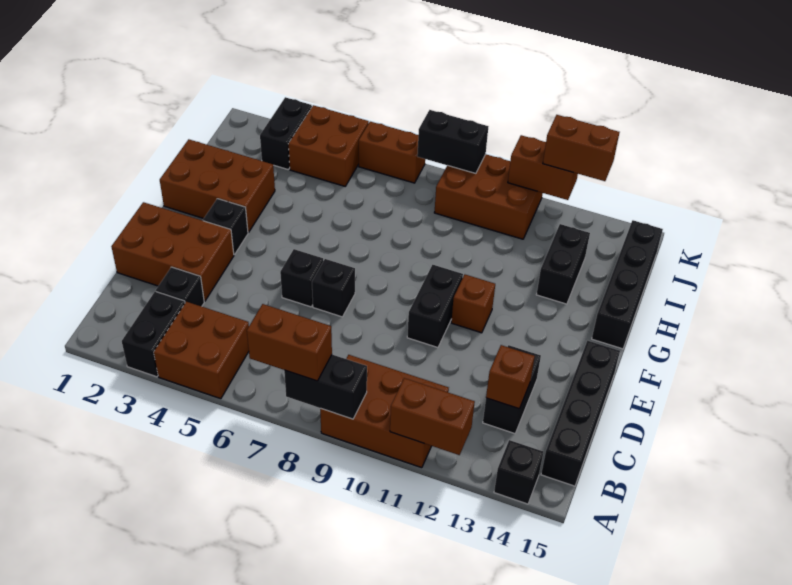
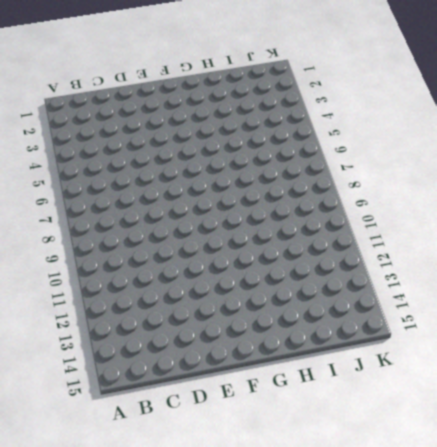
none -> black 1x2 brick [122,291,185,377]
none -> brown 2x2 brick [154,302,249,399]
none -> brown 2x3 brick [320,355,449,468]

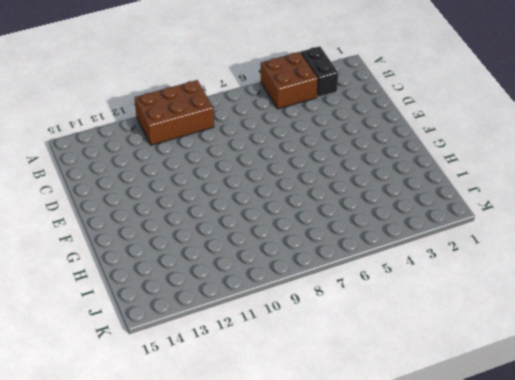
none -> black 1x1 brick [494,440,543,504]
none -> black 1x4 brick [541,341,620,486]
none -> black 1x1 brick [156,267,204,306]

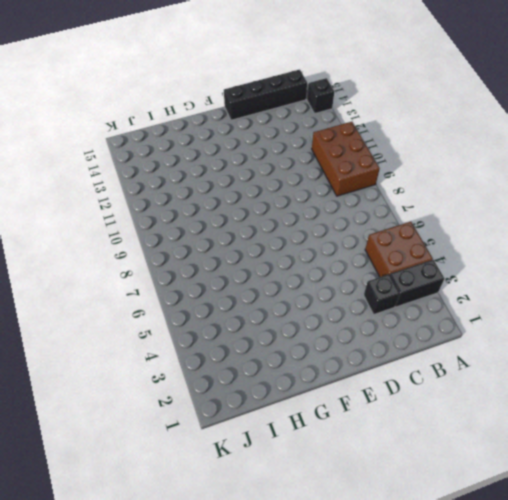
none -> black 1x2 brick [483,345,541,434]
none -> brown 2x3 brick [111,202,234,301]
none -> black 1x1 brick [280,249,323,307]

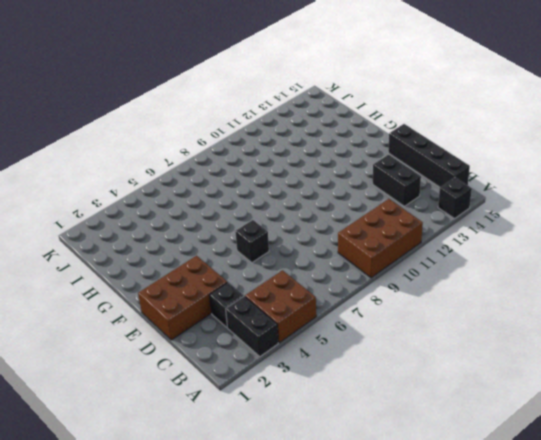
none -> black 1x1 brick [312,259,355,317]
none -> black 1x2 brick [407,265,463,348]
none -> black 1x1 brick [203,199,248,255]

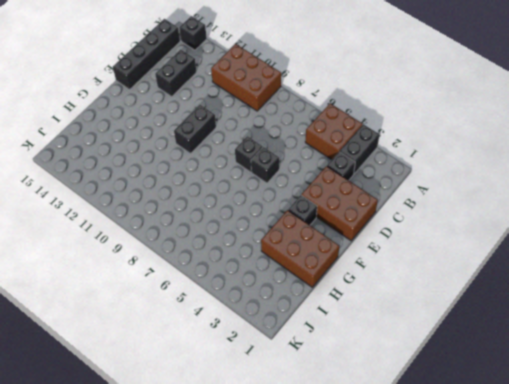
none -> brown 1x1 brick [451,275,495,333]
none -> black 1x4 brick [592,220,663,349]
none -> black 1x2 brick [536,224,590,304]

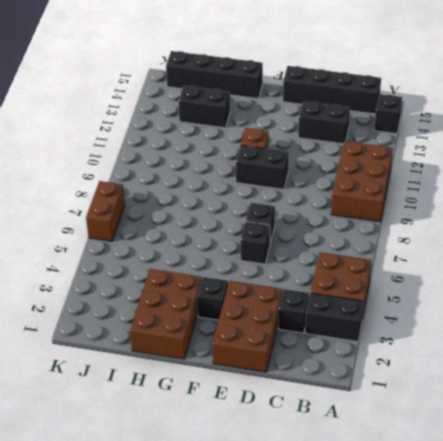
none -> black 1x2 brick [260,97,312,170]
none -> brown 2x2 brick [289,105,369,186]
none -> brown 2x3 brick [434,154,543,239]

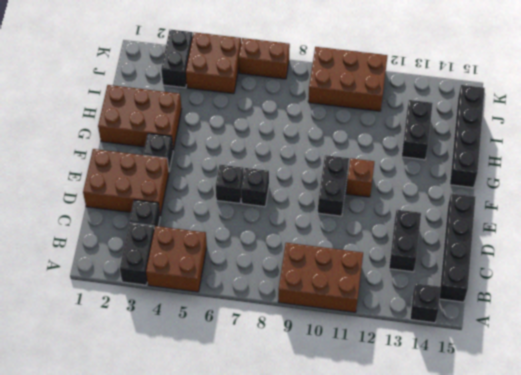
none -> black 1x2 brick [284,355,367,419]
none -> brown 1x2 brick [390,378,475,455]
none -> brown 1x1 brick [486,345,535,409]

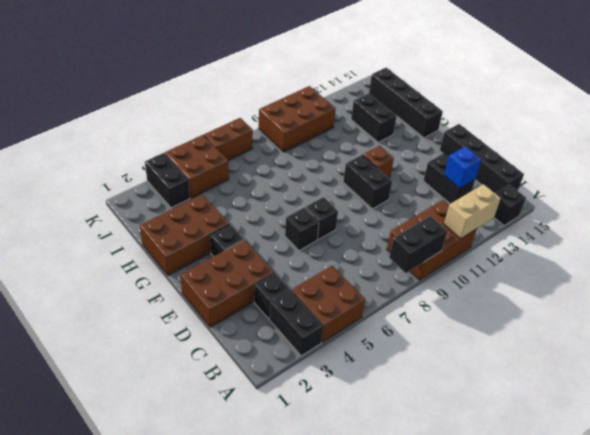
tan 1x2 brick [444,184,501,239] -> brown 1x2 brick [390,378,475,455]
blue 1x1 brick [444,147,481,188] -> brown 1x1 brick [486,345,535,409]
none -> black 1x2 brick [417,110,488,173]
none -> brown 1x2 brick [508,135,578,200]
none -> brown 1x2 brick [247,304,332,381]

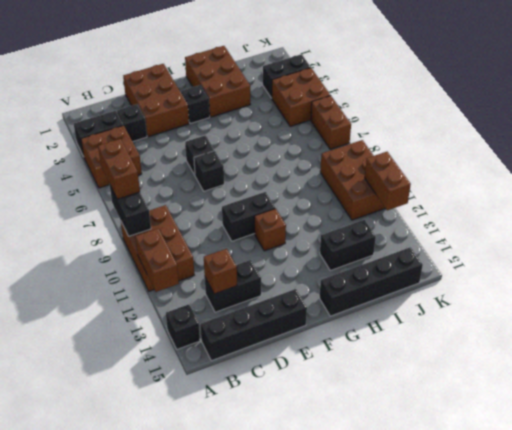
none -> black 1x2 brick [417,110,488,173]
none -> brown 1x2 brick [543,115,619,181]

